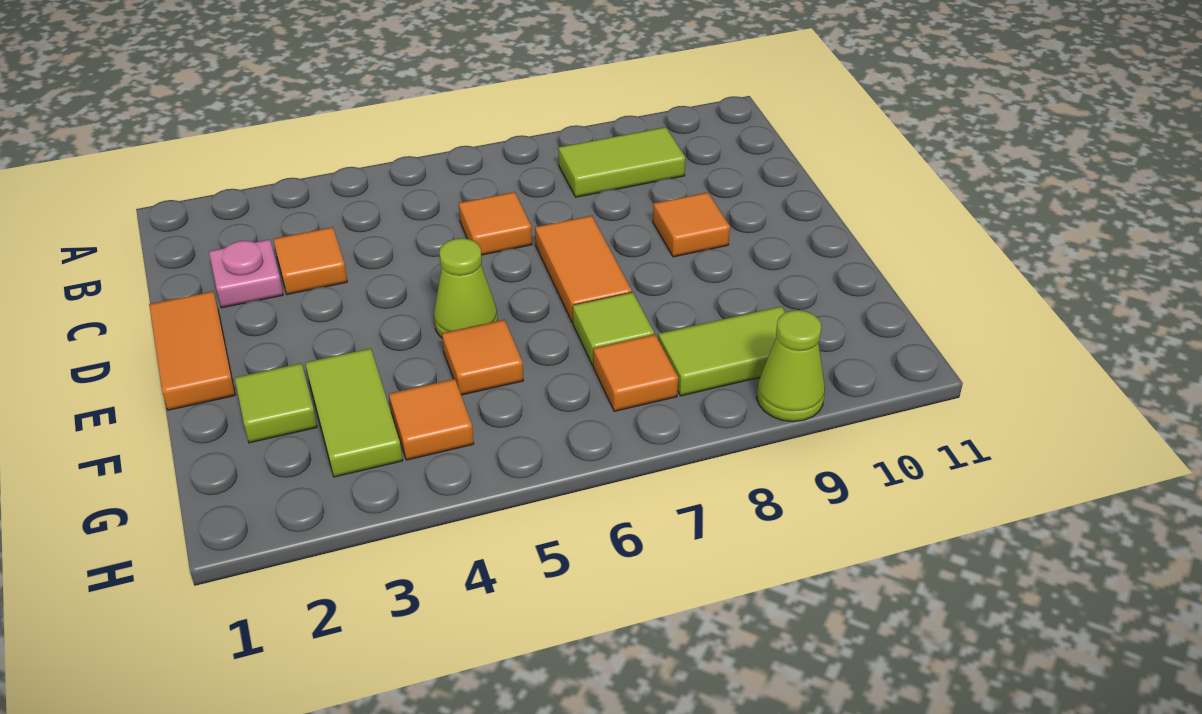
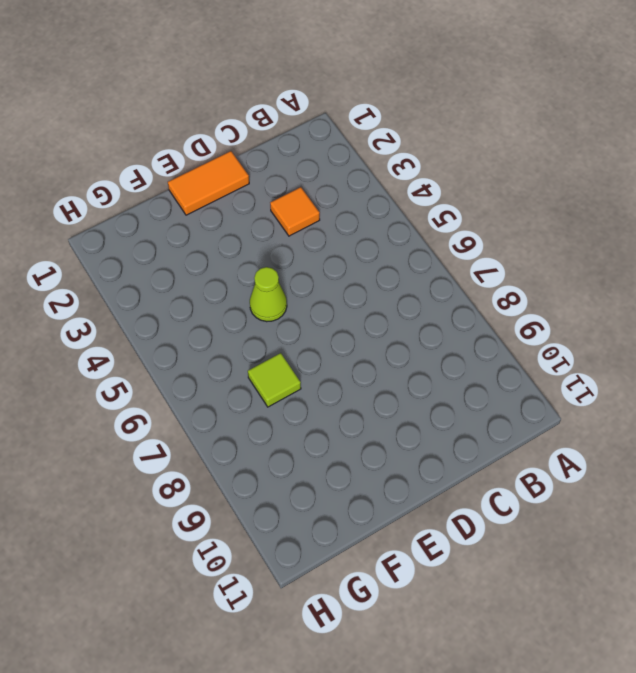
none -> lime 1x2 tile [558,127,685,197]
none -> pink 1x1 plate [209,239,283,308]
none -> orange 1x1 tile [459,192,532,255]

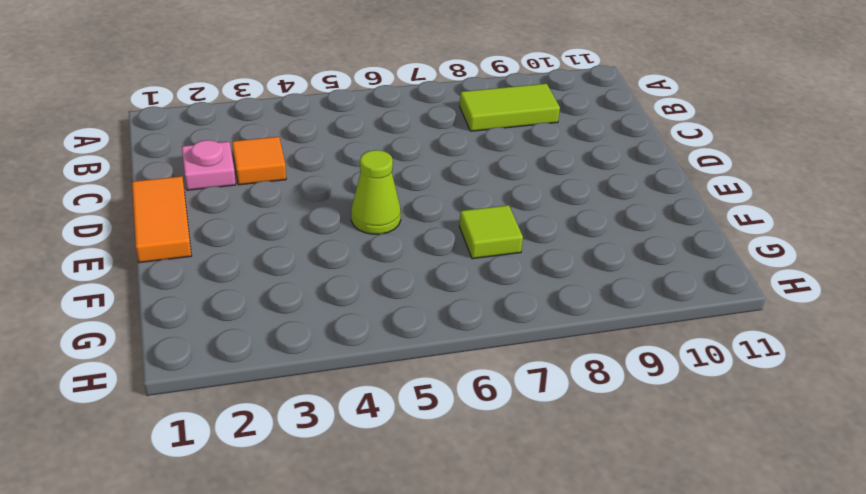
none -> orange 1x1 tile [459,192,532,255]
none -> orange 1x2 tile [535,216,632,322]
none -> orange 1x1 tile [653,192,730,257]

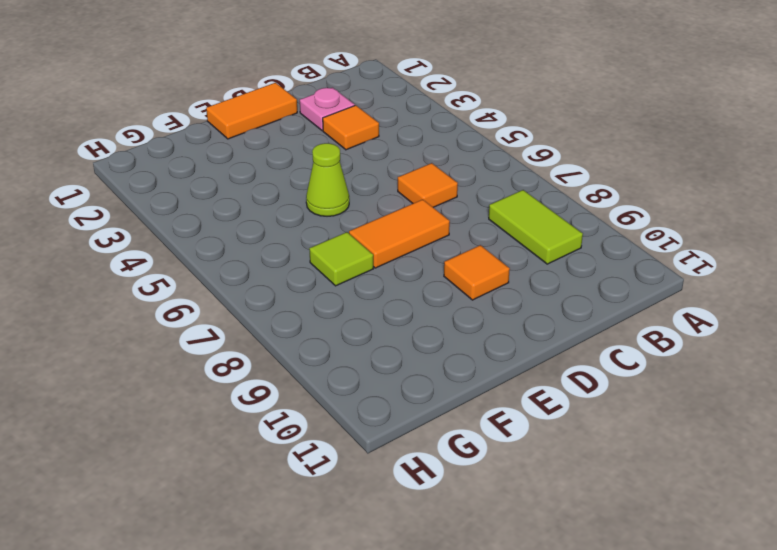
none -> lime 1x1 tile [235,363,317,443]
none -> lime 1x2 tile [305,348,403,477]
none -> orange 1x1 tile [442,320,523,395]

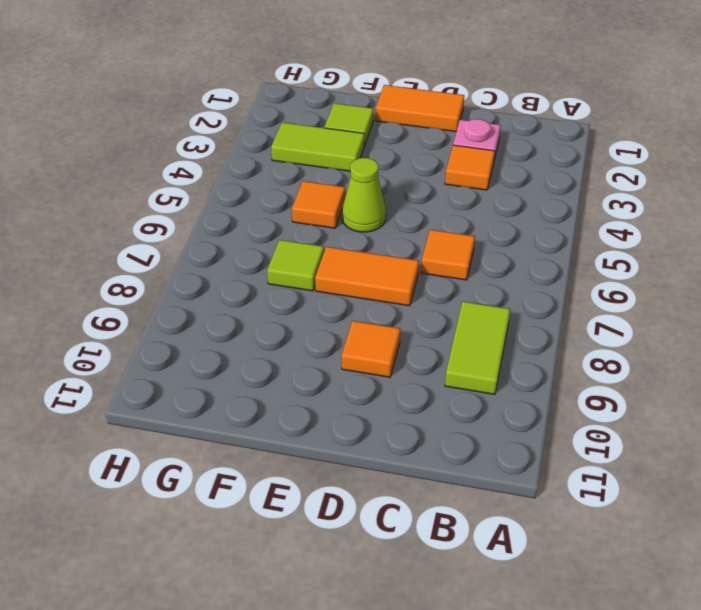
none -> orange 1x1 tile [389,379,474,460]
none -> orange 1x1 tile [593,335,678,411]
none -> lime 1x2 tile [658,306,786,396]

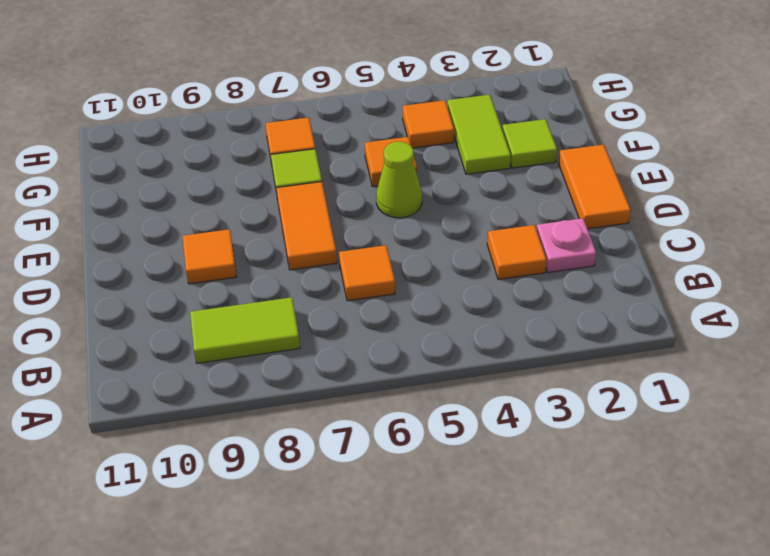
none -> lime 1x2 tile [658,306,786,396]
none -> lime 1x1 cone [757,310,825,422]

